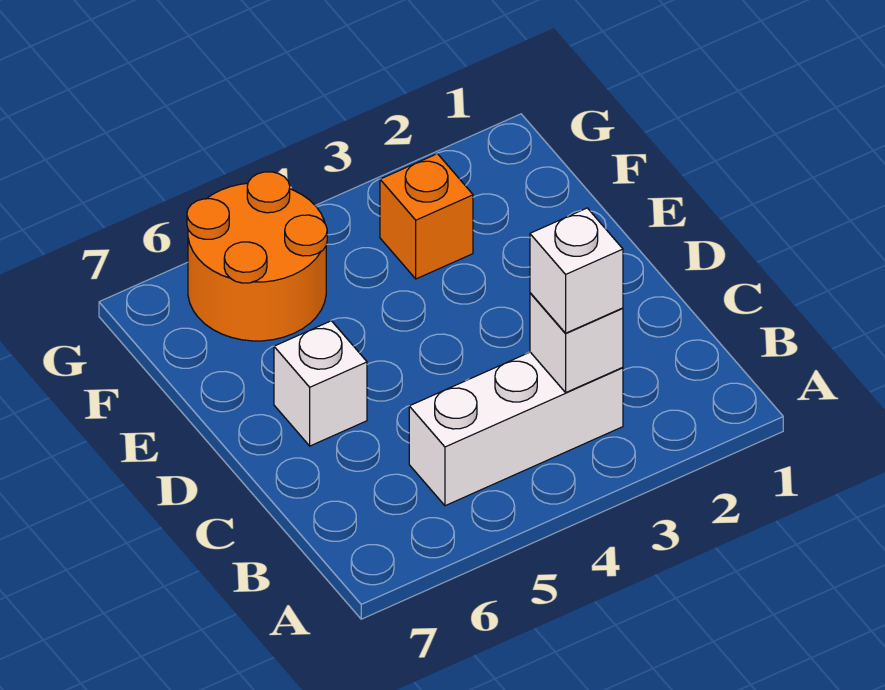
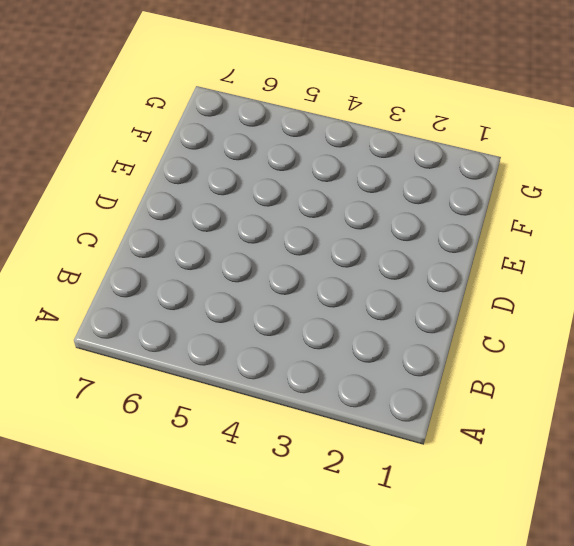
none -> white 1x3 brick [409,352,623,506]
none -> white 1x1 brick [274,321,367,446]

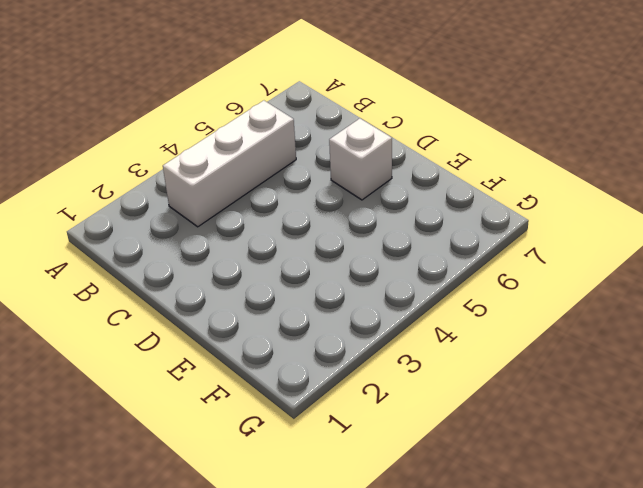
none -> orange 1x1 brick [380,154,473,279]
none -> orange 2x2 round brick [187,172,327,341]

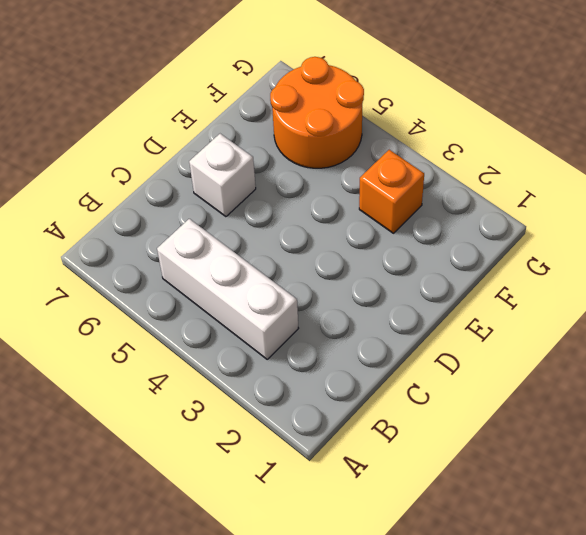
none -> white 1x1 brick [530,293,623,392]
none -> white 1x1 brick [530,208,623,333]

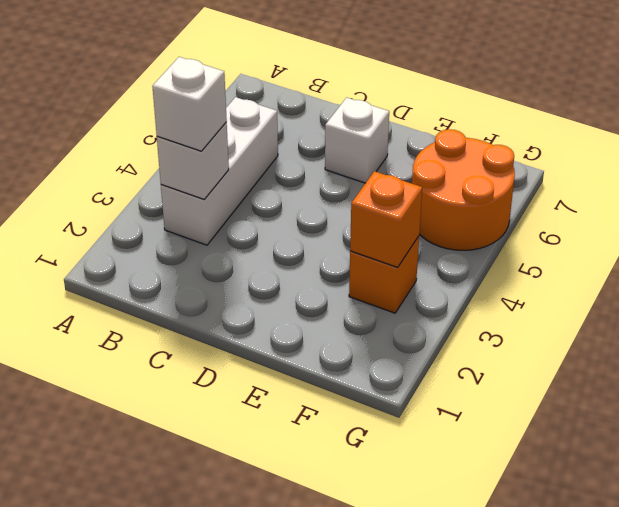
orange 1x1 brick [350,171,422,267] -> none

